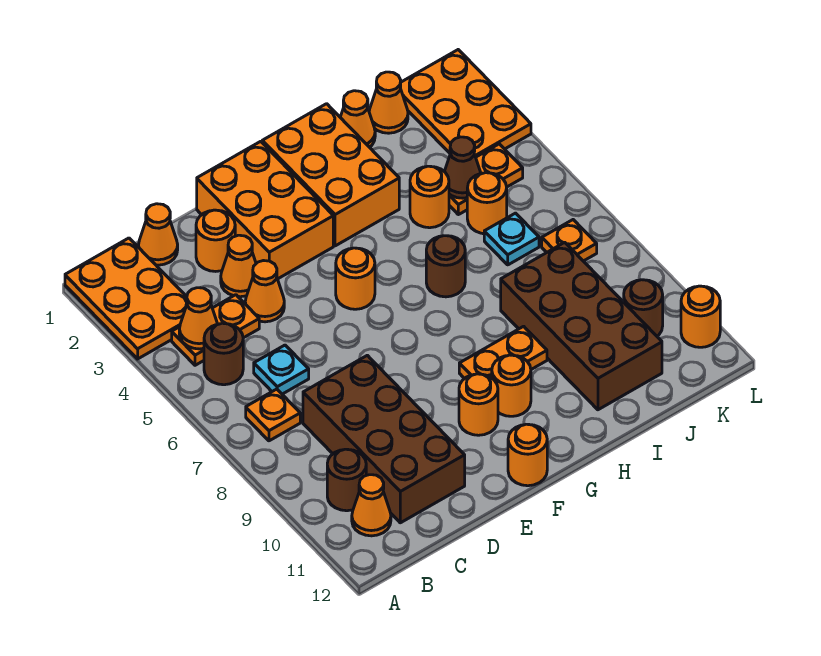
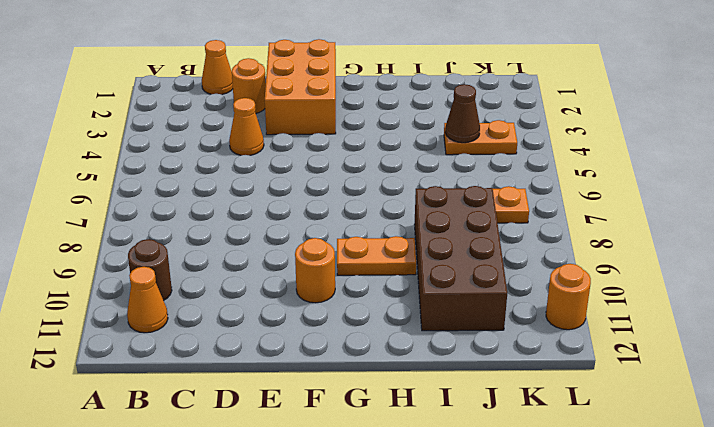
none -> orange 2x3 plate [65,238,187,359]
none -> orange 1x2 plate [172,295,259,365]
none -> brown 1x1 round brick [204,323,243,385]
none -> orange 1x1 plate [246,389,300,441]

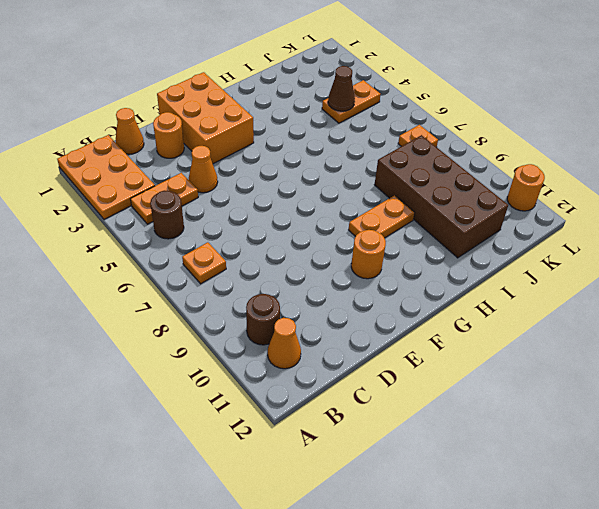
none -> cyan 1x1 plate [254,345,309,394]
none -> brown 2x4 brick [303,355,465,523]
none -> orange 1x1 cone [221,235,256,297]
none -> orange 1x1 round brick [336,248,375,309]

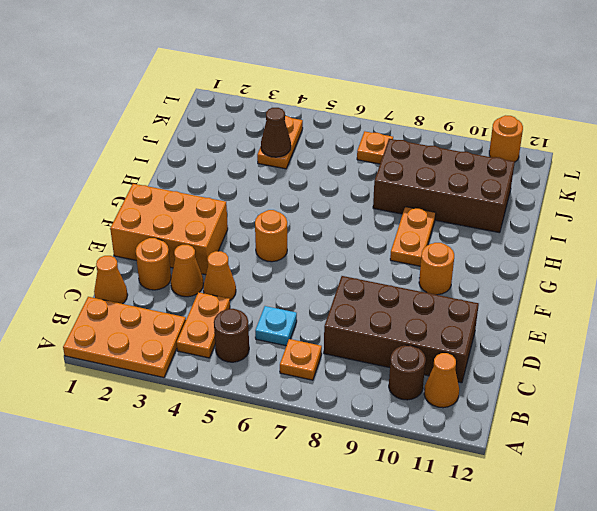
none -> orange 1x1 round brick [508,424,547,486]
none -> orange 2x3 brick [262,104,399,246]
none -> orange 1x1 round brick [492,355,531,416]
none -> brown 1x1 round brick [426,236,465,297]

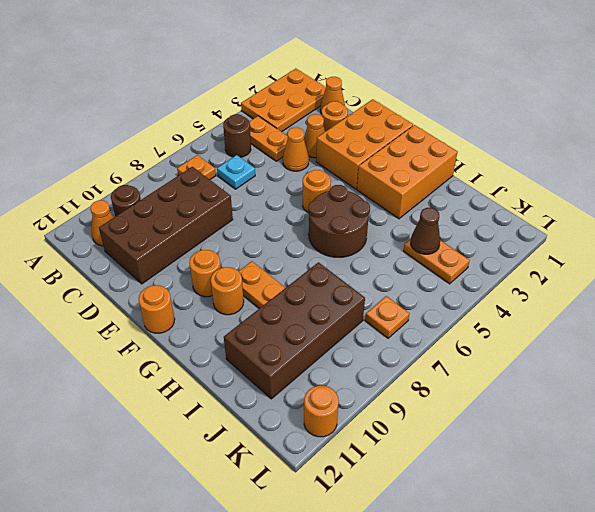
brown 2x2 round brick [308,185,370,257] -> brown 1x1 round brick [426,236,465,297]
none -> orange 1x1 cone [340,91,375,147]
none -> orange 1x1 round brick [410,166,449,228]
none -> orange 1x1 cone [369,72,408,133]
none -> orange 1x1 round brick [467,173,507,234]

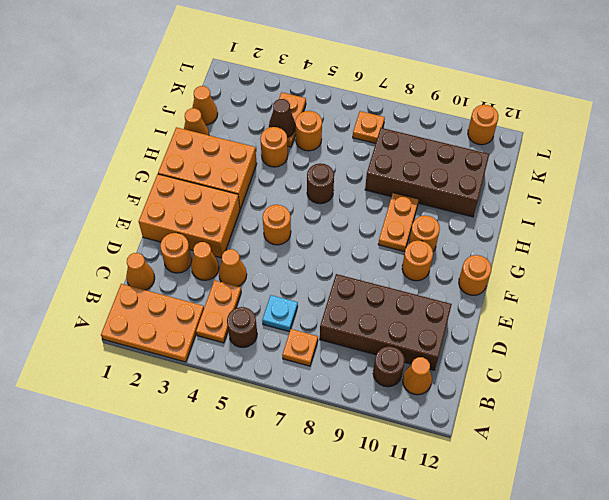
none -> cyan 1x1 plate [484,213,539,265]
none -> orange 2x3 plate [400,50,531,157]
none -> brown 1x1 round brick [624,280,663,336]
none -> orange 1x1 cone [179,288,217,349]

